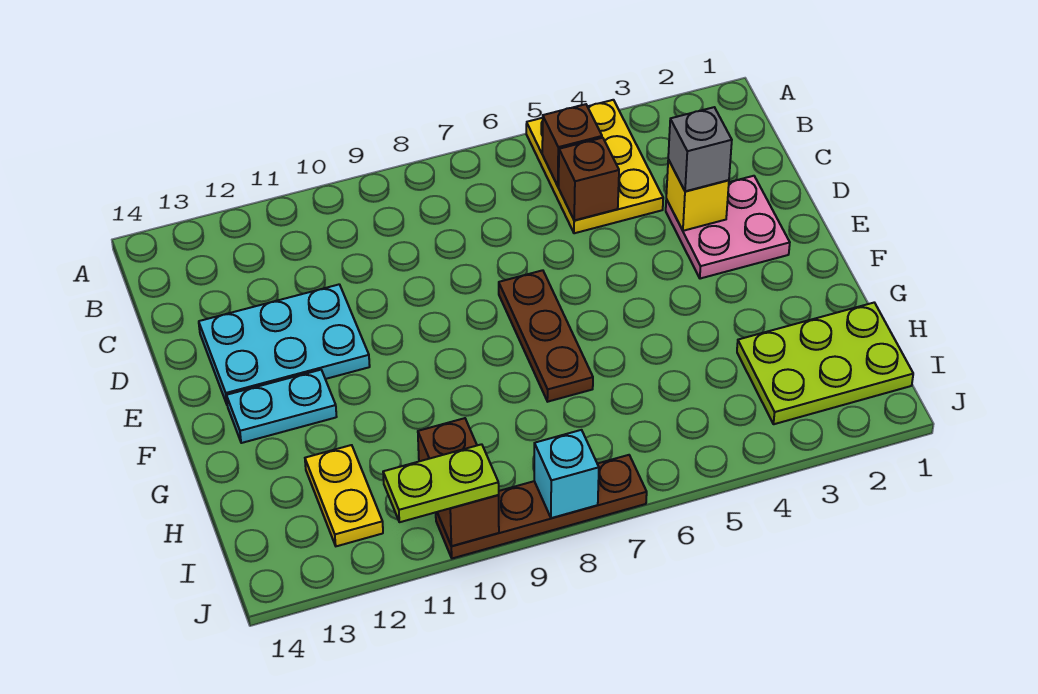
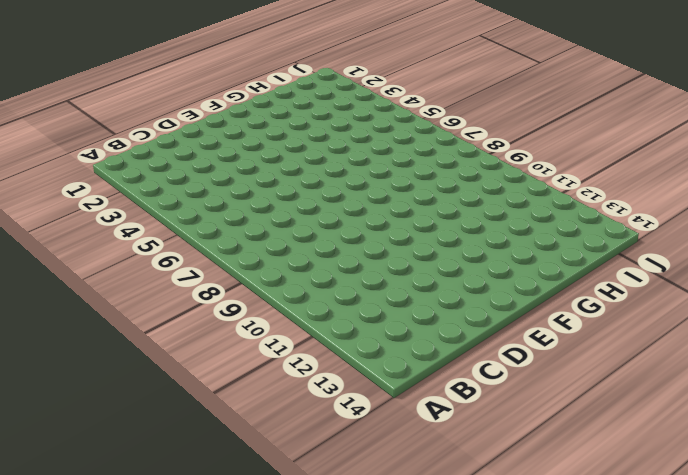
none -> yellow 2x3 plate [526,100,663,233]
none -> pink 2x2 plate [666,176,790,279]
none -> cyan 2x3 plate [199,284,370,404]

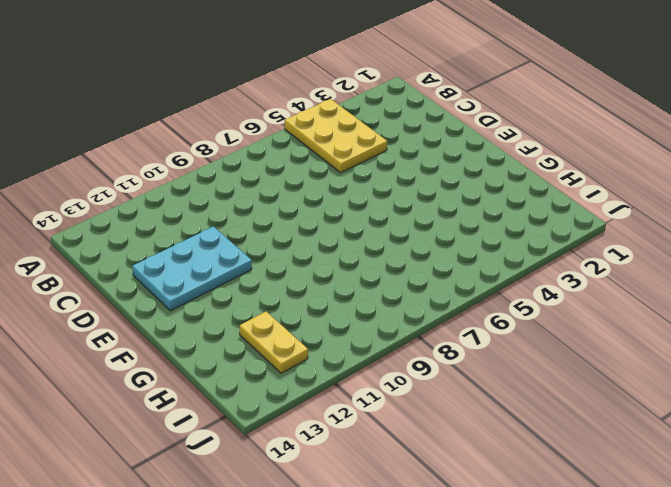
none -> pink 2x2 plate [666,176,790,279]
none -> brown 1x3 plate [499,270,593,402]
none -> cyan 1x2 plate [226,370,337,443]

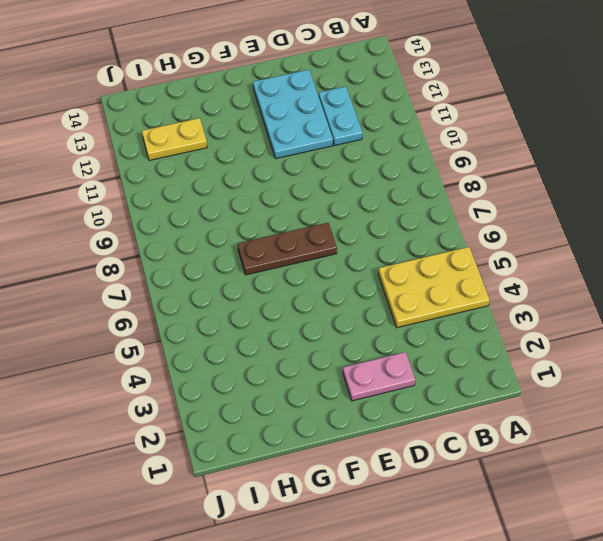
cyan 1x2 plate [319,86,362,146] -> cyan 1x2 plate moved to [226,370,337,443]
pink 1x2 plate [343,352,415,401] -> pink 2x2 plate [666,176,790,279]
none -> lime 2x3 plate [737,303,913,424]
none -> brown 1x4 plate [436,455,647,558]
none -> brown 1x1 brick [542,104,602,186]

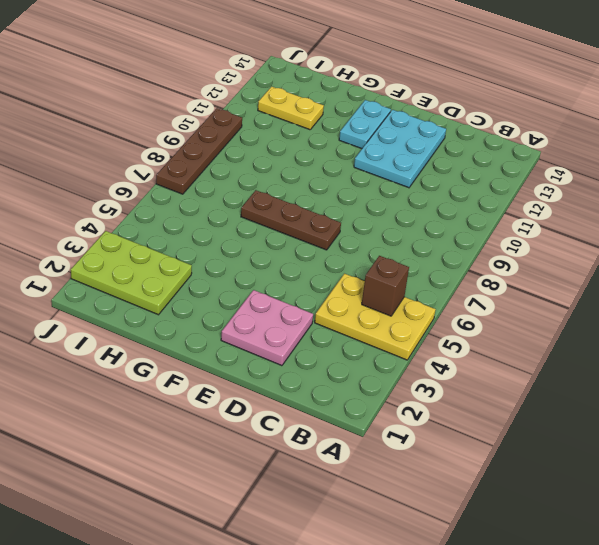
lime 2x3 plate [71,231,192,315] -> lime 2x3 plate turned to [737,303,913,424]
none -> brown 1x1 brick [559,138,619,220]
none -> yellow 1x1 brick [666,160,729,231]
none -> brown 1x2 brick [418,418,499,546]

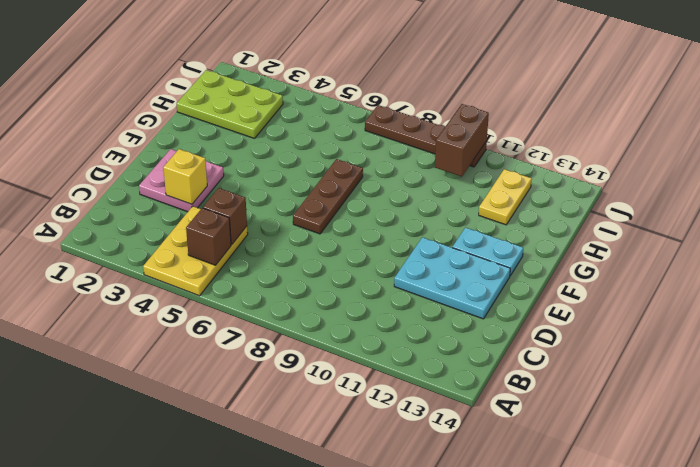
none -> cyan 1x1 brick [534,430,599,518]
none -> grey 1x1 brick [668,107,732,191]
none -> lime 1x2 plate [383,444,499,522]

